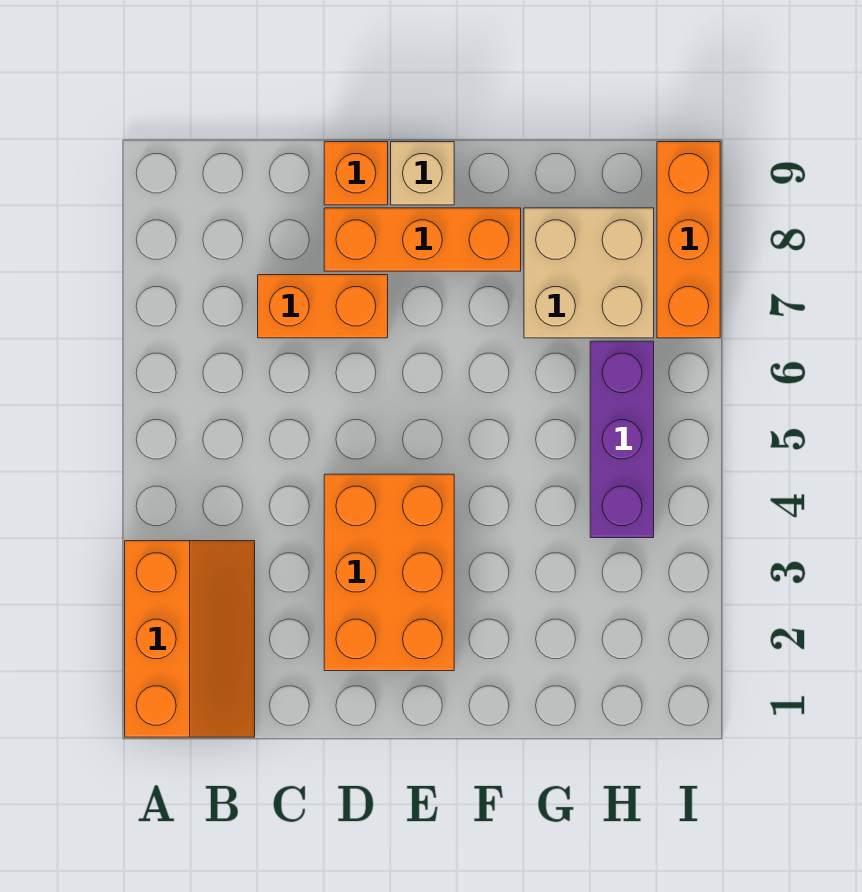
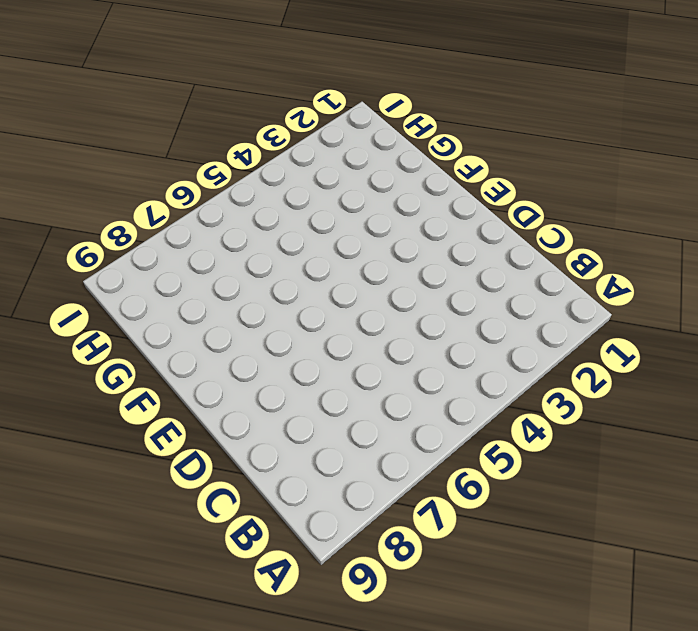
none -> orange 2x3 slope [125,541,255,737]
none -> orange 1x2 brick [258,275,388,338]

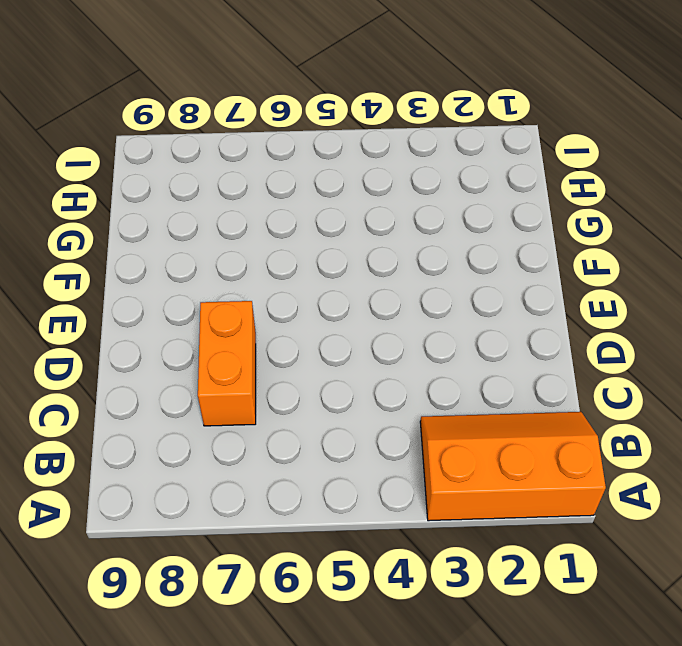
none -> orange 2x3 brick [324,474,454,671]
none -> orange 1x3 brick [324,208,521,271]

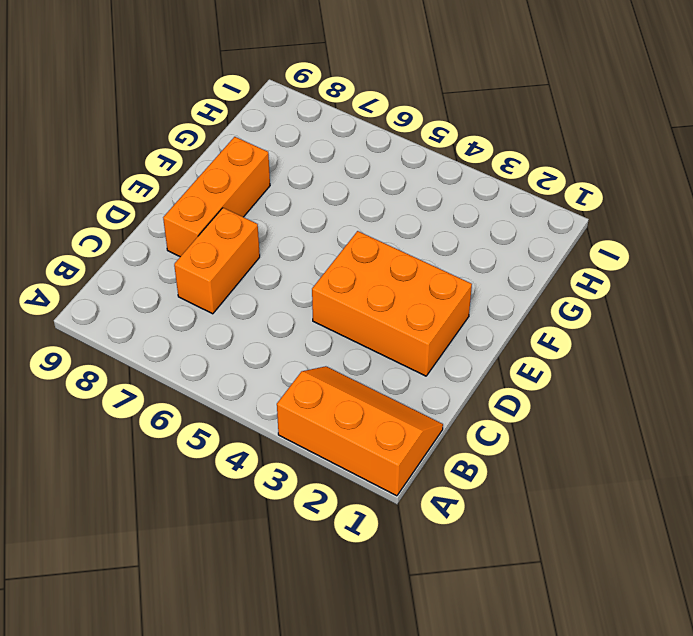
none -> orange 1x1 brick [324,142,388,205]
none -> tan 1x1 brick [391,142,454,205]

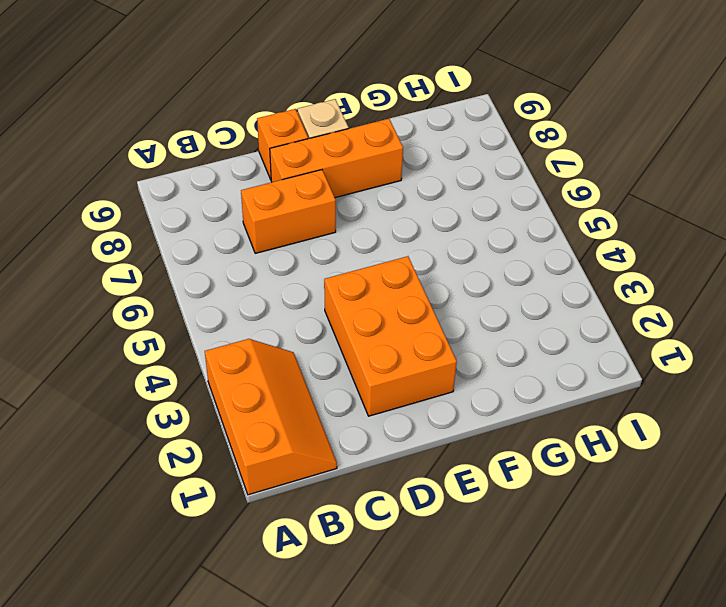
none -> tan 2x2 brick [524,208,654,338]
none -> purple 1x3 brick [590,341,654,538]

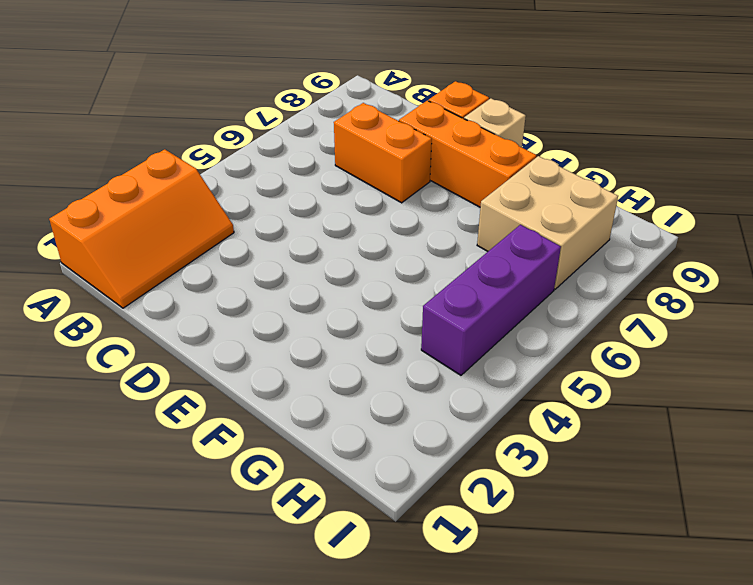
none -> orange 2x3 brick [324,474,454,671]
none -> orange 1x3 brick [657,142,720,338]

